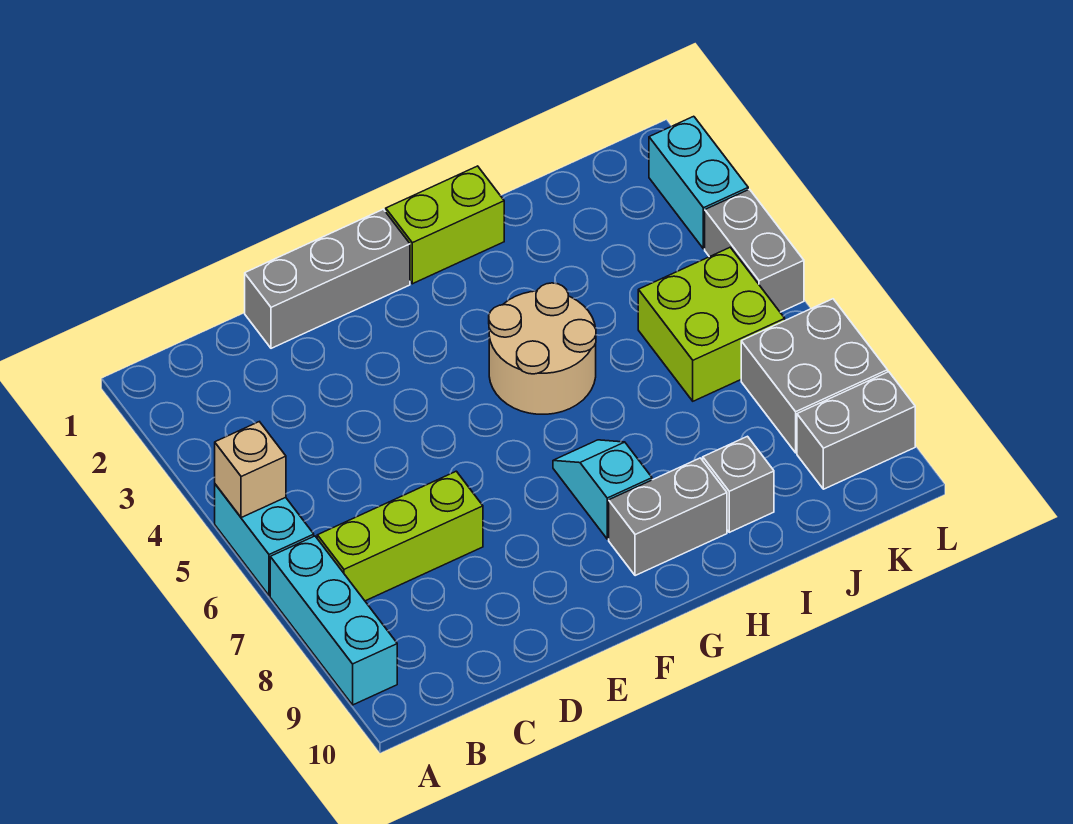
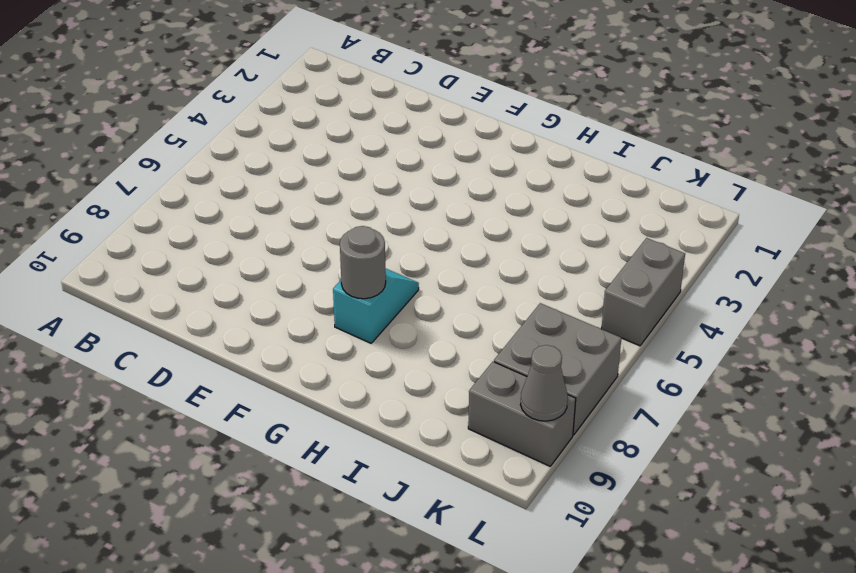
grey 1x1 round brick [340,226,386,299] -> none
grey 1x1 cone [520,345,568,421] -> none
none -> cyan 1x2 brick [215,484,314,596]
none -> cyan 1x3 brick [270,536,397,705]
none -> lime 1x3 brick [317,471,483,601]

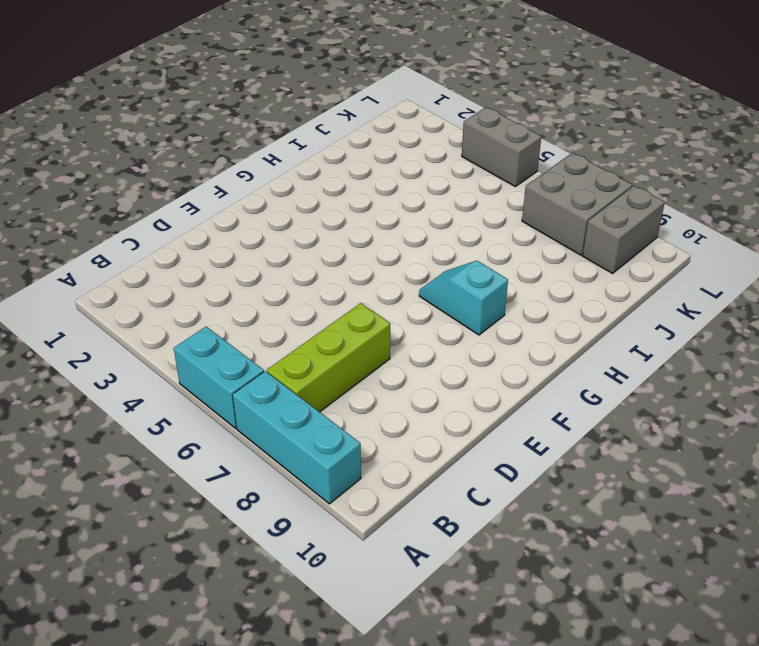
none -> grey 1x3 brick [245,209,410,348]
none -> lime 1x2 brick [386,166,504,284]
none -> tan 2x2 round brick [489,283,596,414]

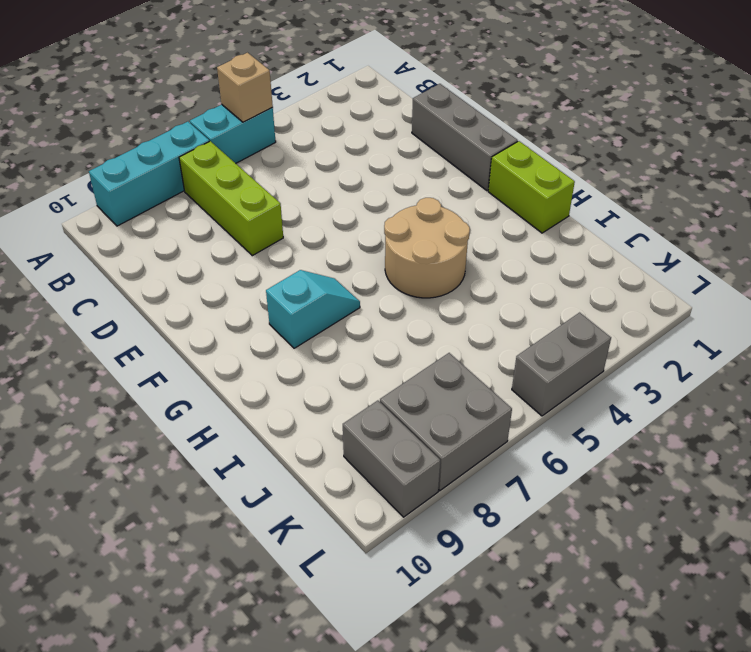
none -> grey 1x2 brick [609,458,727,576]
none -> grey 1x1 brick [703,436,774,532]
none -> lime 2x2 brick [638,247,785,401]

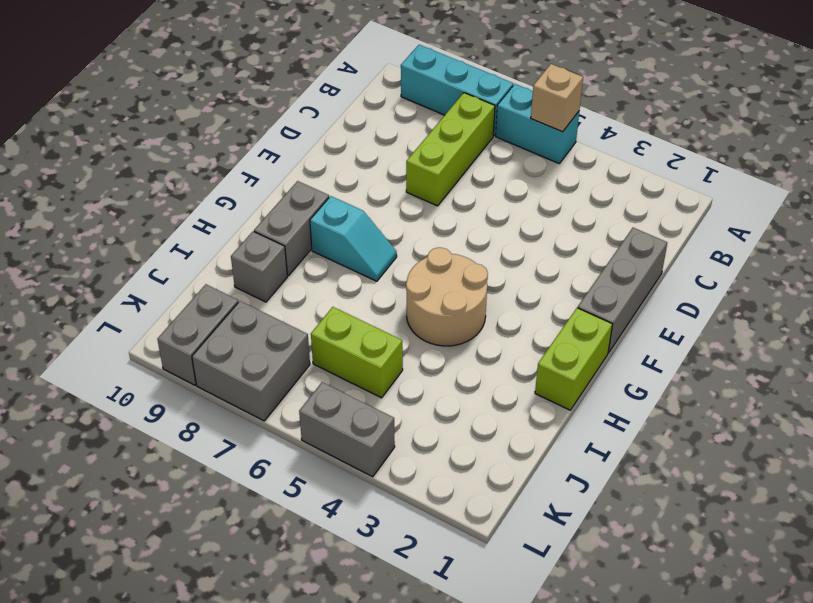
lime 1x2 brick [311,307,403,398] -> lime 2x2 brick [638,247,785,401]
none -> cyan 1x2 brick [649,116,748,249]

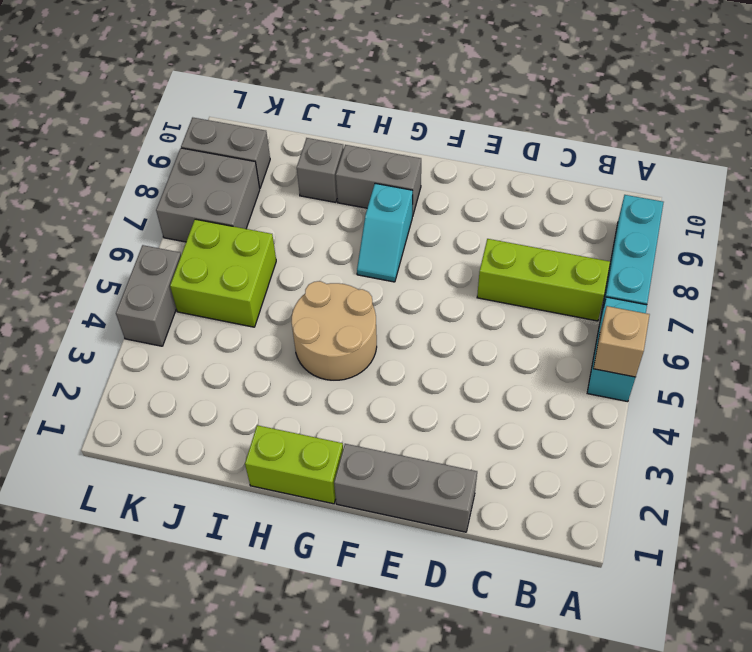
none -> cyan 1x2 brick [649,116,748,249]

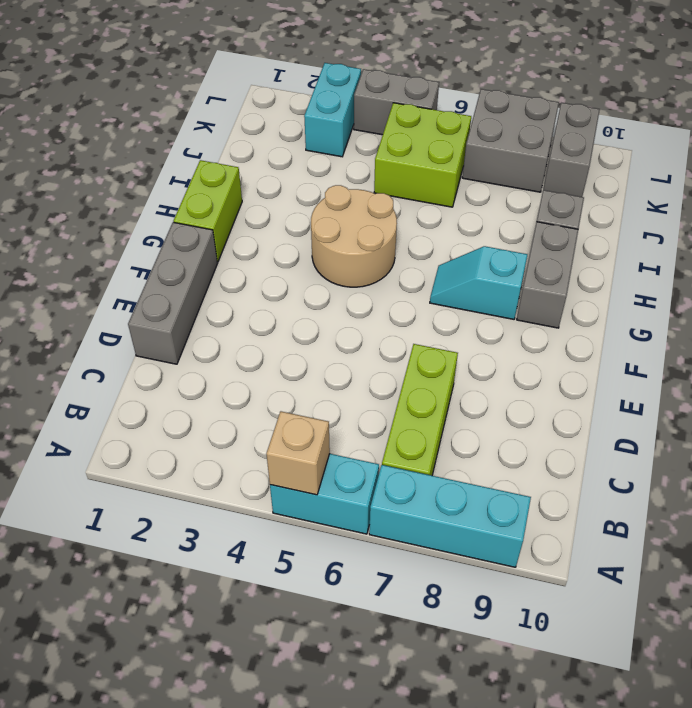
cyan 1x2 brick [304,63,361,157] -> cyan 1x2 brick turned to [649,116,748,249]

